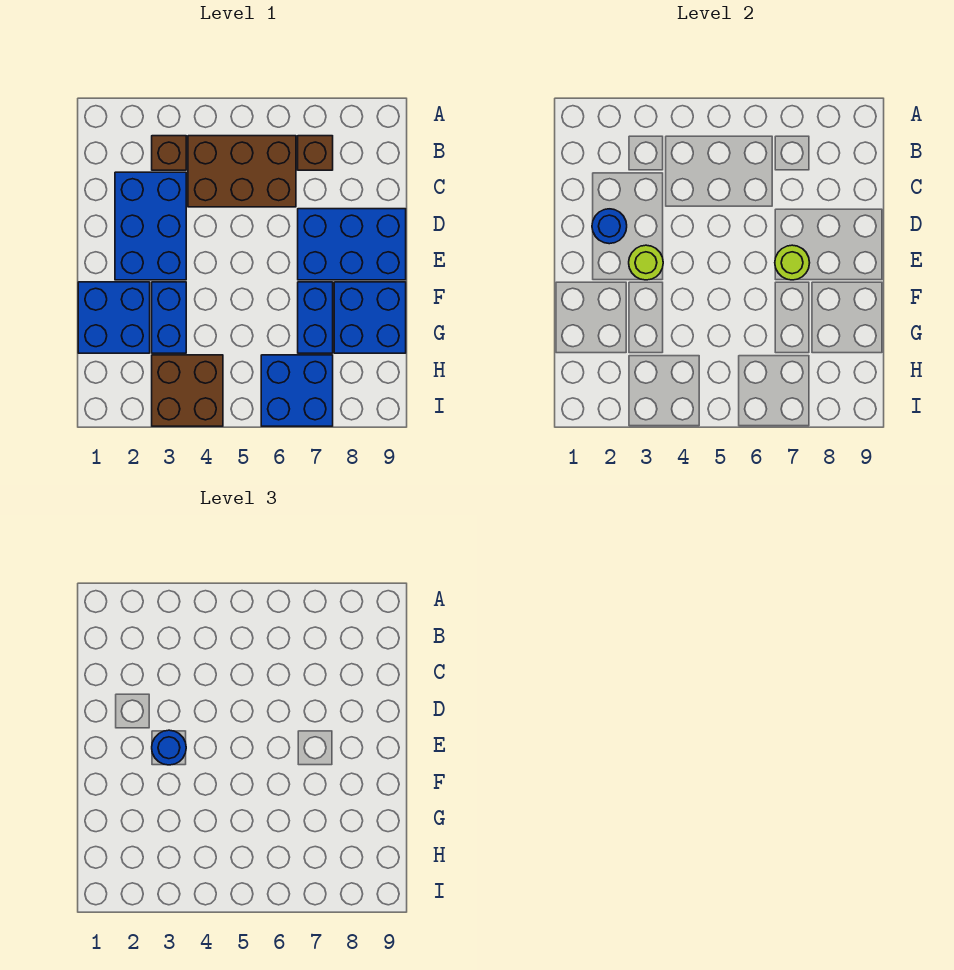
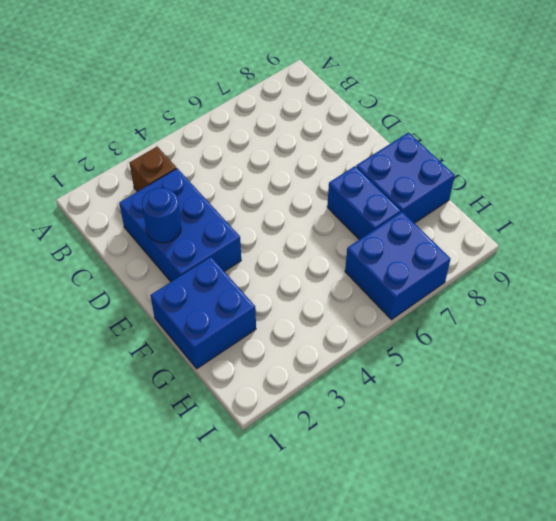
none -> brown 2x3 brick [188,136,296,207]
none -> brown 1x1 brick [298,136,333,170]
none -> blue 2x3 brick [298,209,406,280]

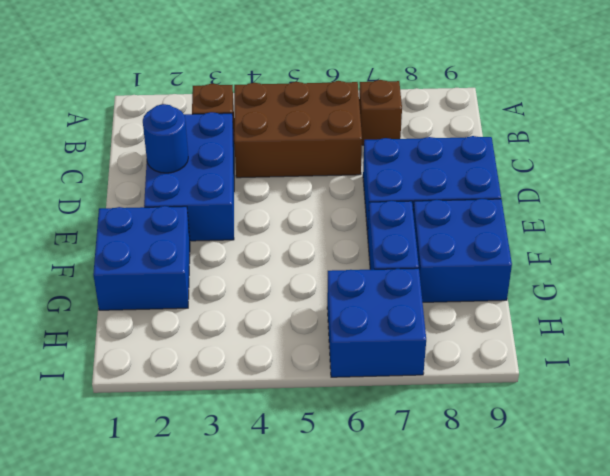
none -> blue 1x2 brick [152,282,186,353]
none -> brown 2x2 brick [152,355,223,426]
none -> lime 1x1 round brick [629,245,663,280]

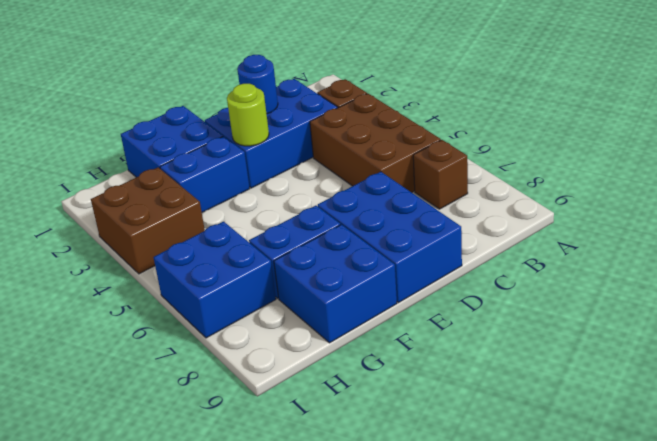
none -> lime 1x1 round brick [775,245,810,280]
none -> blue 1x1 round brick [152,730,186,765]

